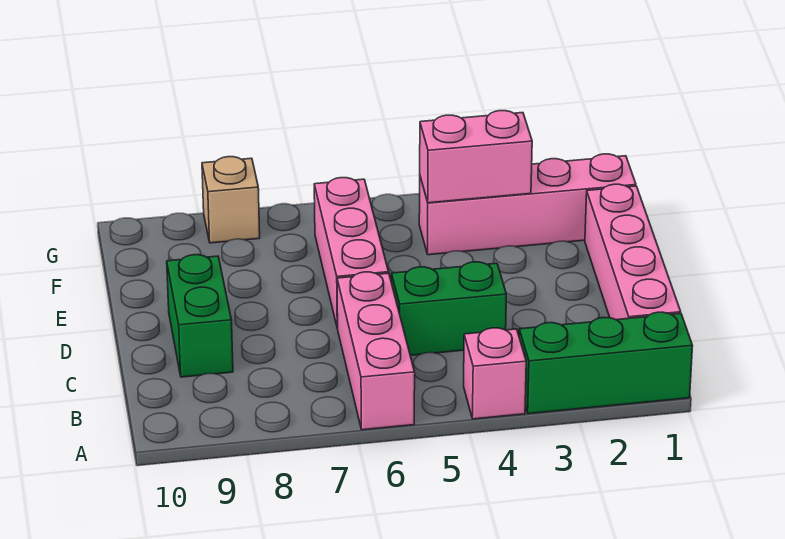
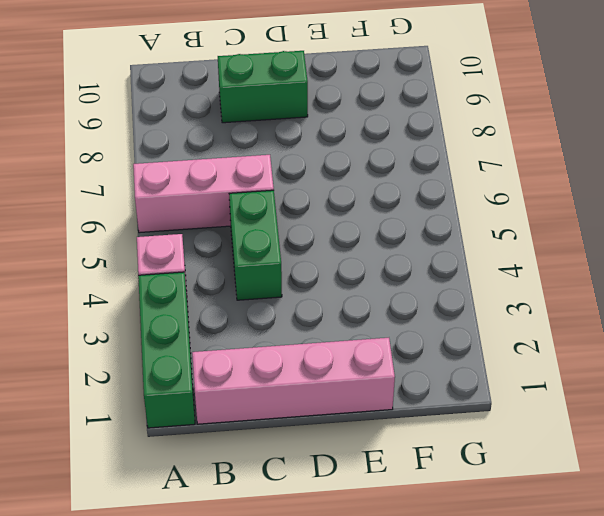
none -> pink 1x3 brick [314,178,389,328]
none -> pink 1x4 brick [419,154,636,255]

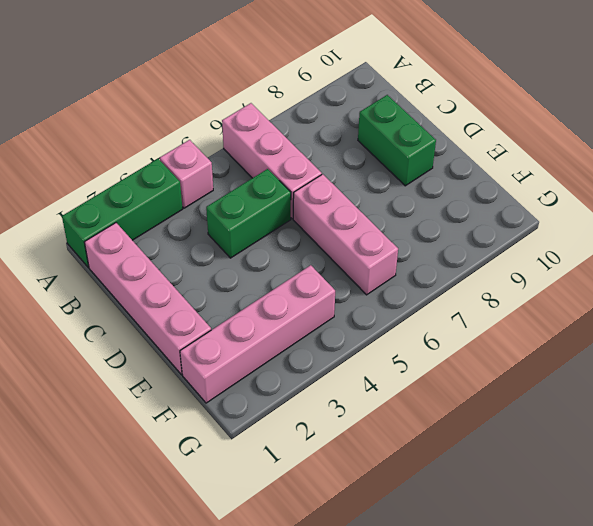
none -> tan 1x1 brick [202,157,260,243]
none -> pink 1x2 brick [420,111,532,203]

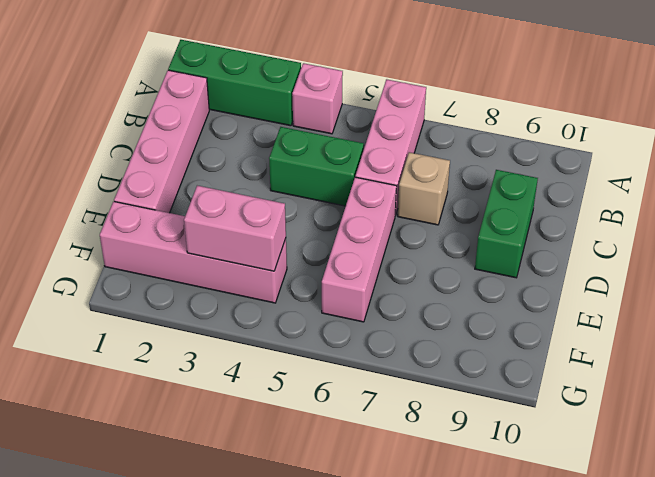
tan 1x1 brick [398,152,450,225] -> tan 1x1 brick moved to [202,157,260,243]

